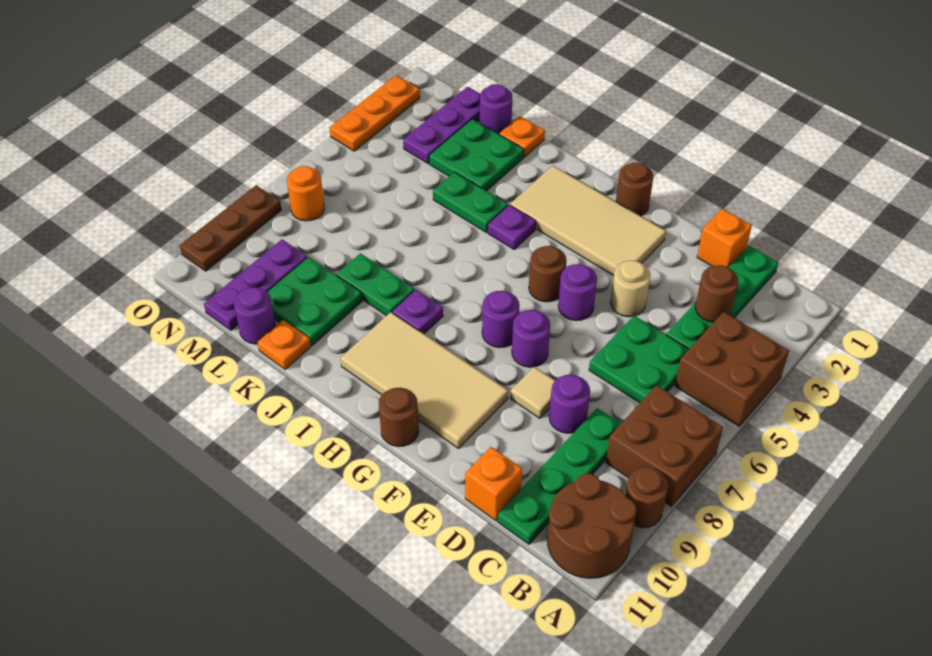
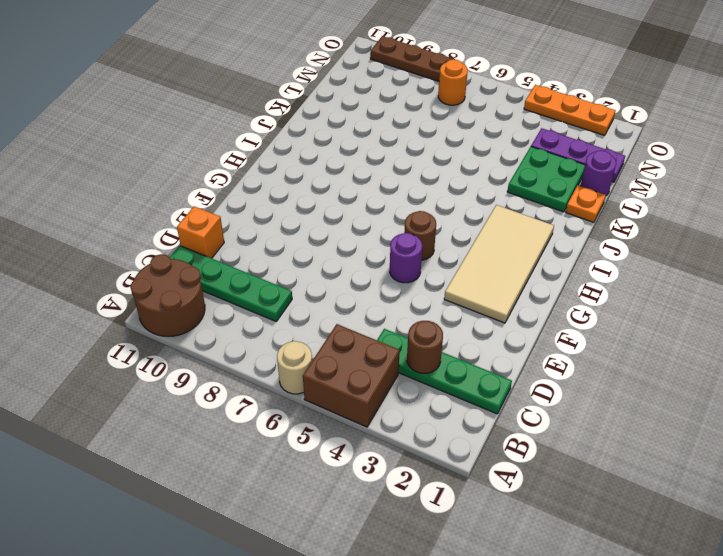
tan 1x1 round brick [277,341,312,394] -> tan 1x1 round brick moved to [610,261,651,317]
none -> brown 2x2 brick [606,385,723,507]
none -> brown 1x1 round brick [625,467,668,528]
none -> green 2x2 plate [589,316,689,403]
none -> orange 1x1 brick [697,209,752,267]

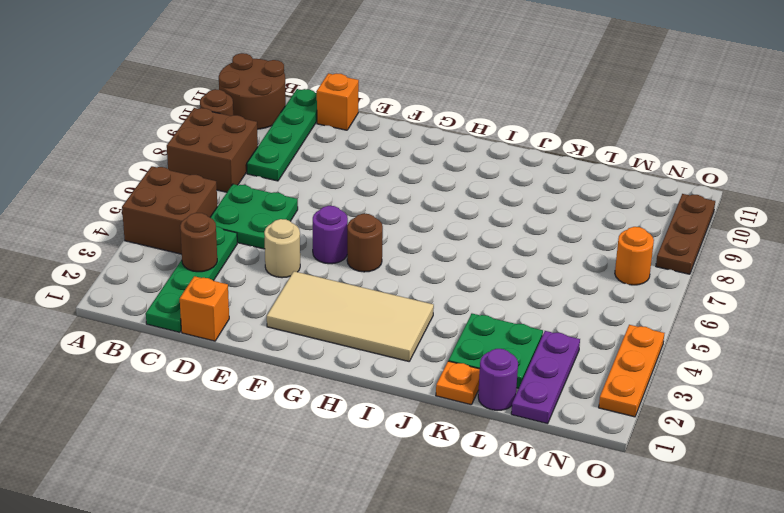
none -> purple 1x1 round brick [549,375,590,433]
none -> tan 1x1 tile [510,367,555,418]
none -> purple 1x1 round brick [512,310,550,367]
none -> tan 2x4 tile [341,312,508,448]

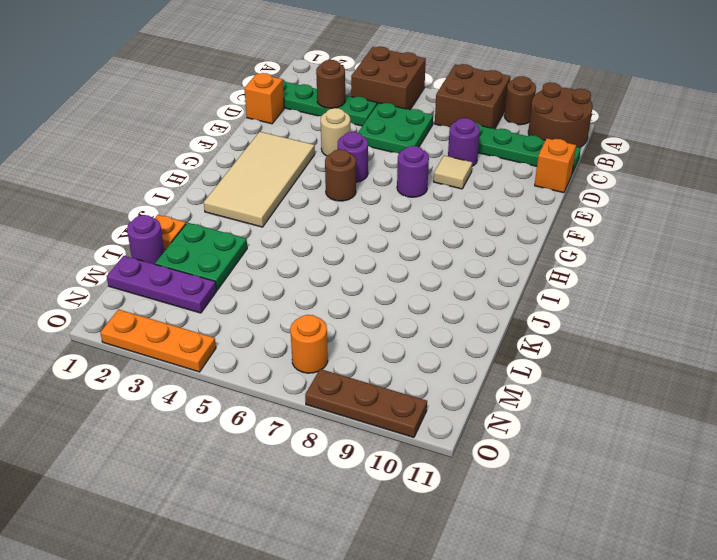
none -> tan 2x4 tile [341,312,508,448]
none -> brown 1x1 round brick [616,163,654,216]
none -> purple 1x1 round brick [482,291,519,348]
none -> brown 1x1 round brick [379,388,419,447]

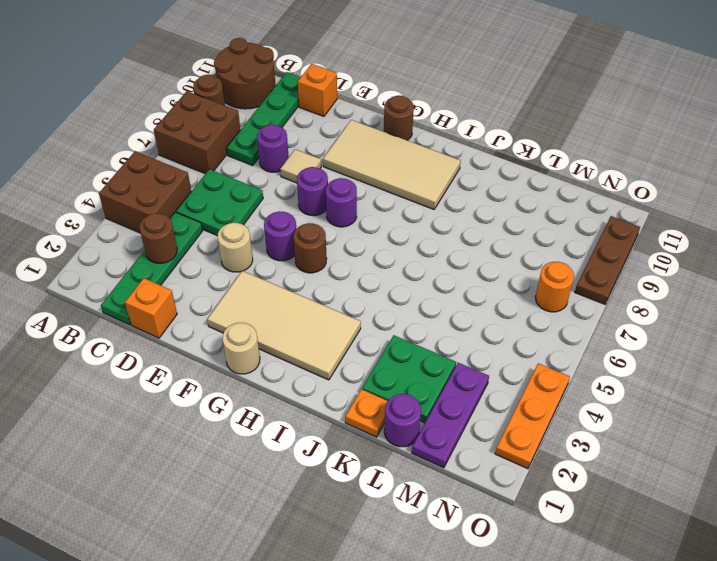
tan 1x1 round brick [222,323,260,374] -> brown 1x1 round brick [616,163,654,216]
none -> purple 1x1 plate [488,205,536,249]
none -> purple 1x1 plate [392,290,443,334]
none -> green 1x2 plate [433,172,508,232]
none -> green 1x2 plate [337,253,415,316]

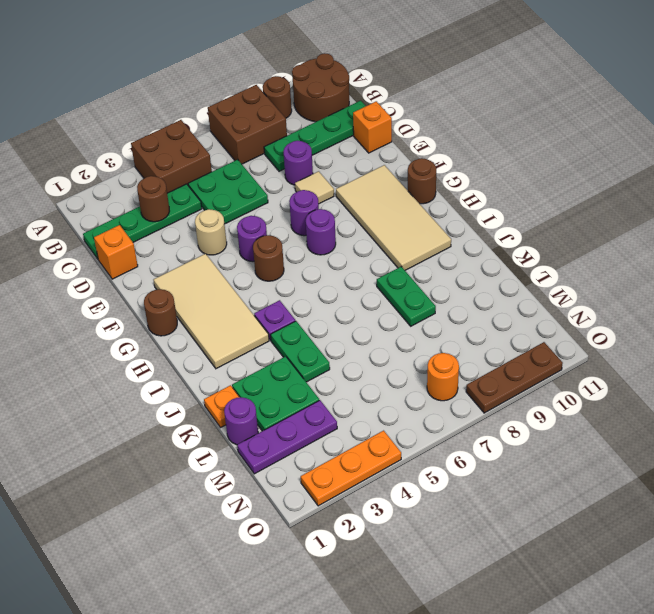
none -> purple 1x1 plate [392,290,443,334]
none -> green 2x2 plate [267,257,362,346]
none -> orange 1x1 plate [258,320,311,369]
none -> purple 1x1 round brick [234,287,276,344]

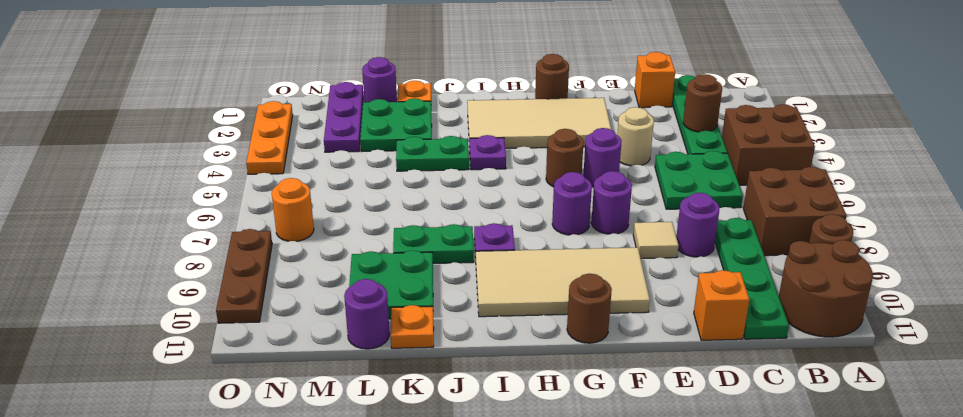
none -> purple 1x3 plate [204,240,307,330]

